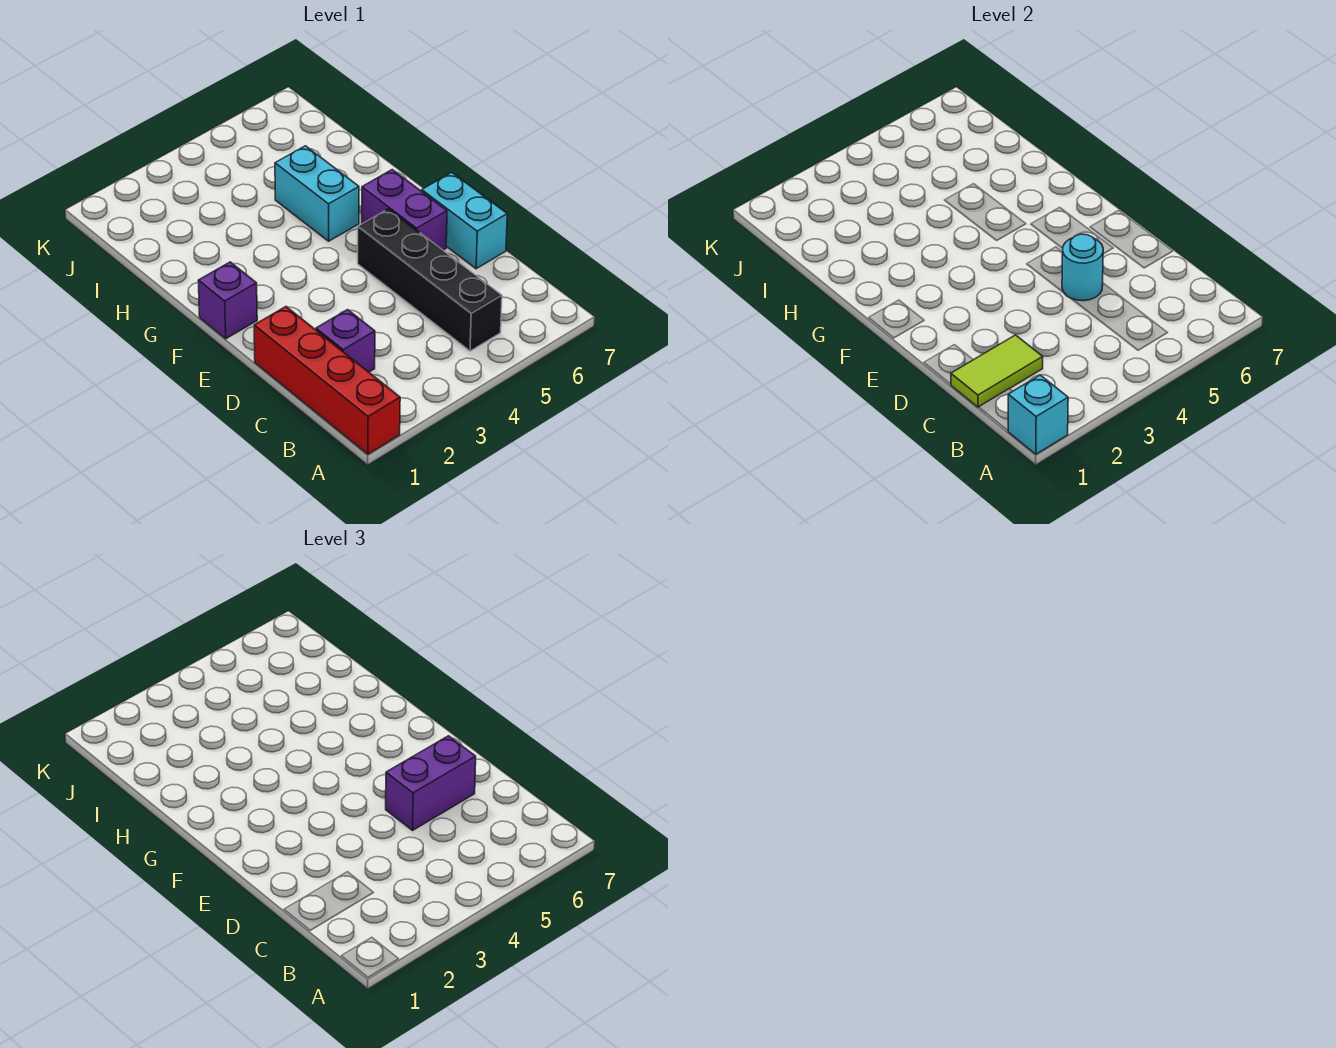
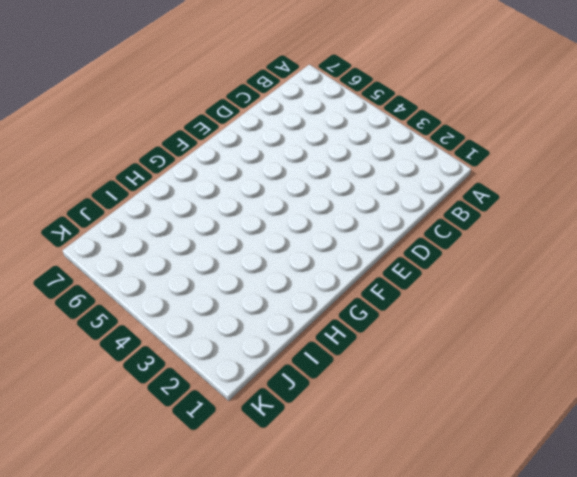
none -> red 1x4 brick [254,307,400,454]
none -> black 1x4 brick [358,209,502,351]

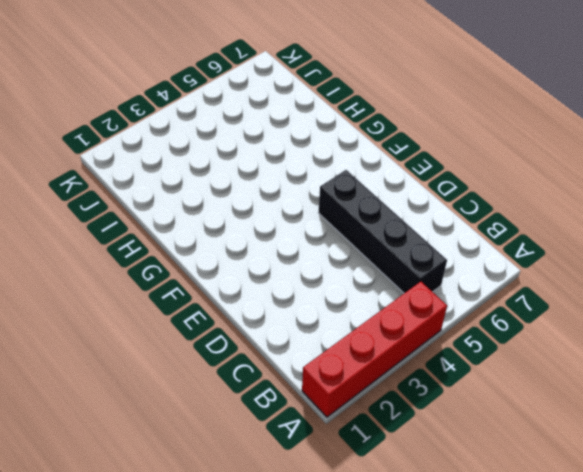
red 1x4 brick [302,282,447,417] -> red 1x4 brick turned to [254,307,400,454]
none -> purple 1x1 brick [316,310,375,372]
none -> cyan 1x2 brick [422,172,507,269]

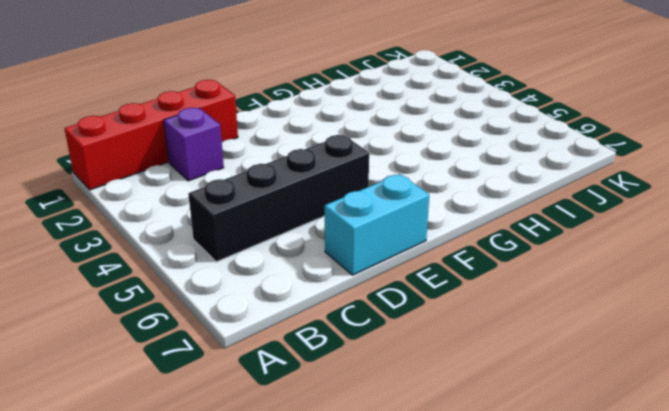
none -> purple 1x2 brick [362,170,447,250]
none -> purple 1x1 brick [198,262,257,339]

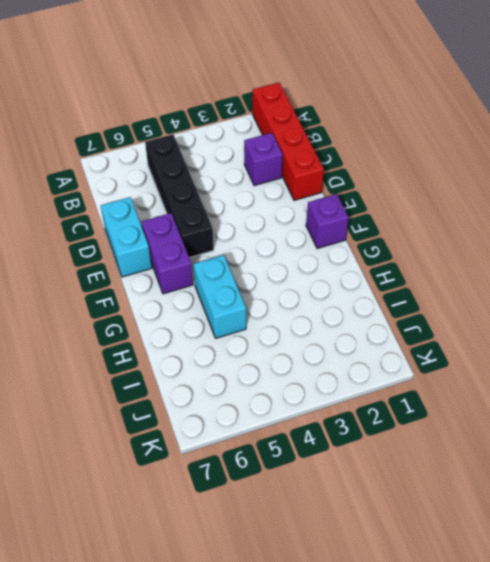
none -> cyan 1x1 brick [1008,375,1068,454]
none -> lime 1x2 tile [951,335,1043,407]

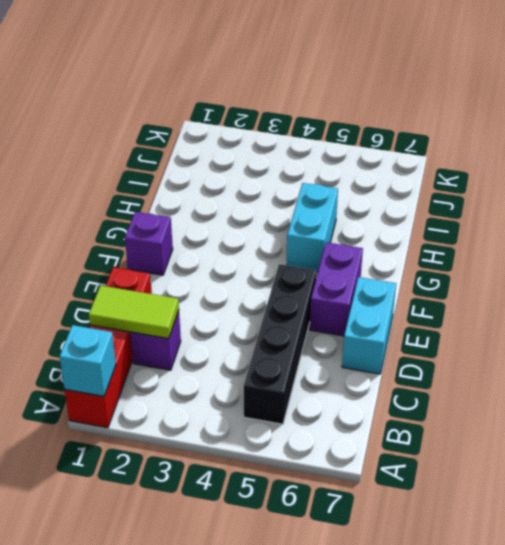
none -> cyan 1x1 round brick [1062,234,1103,301]
none -> purple 1x2 brick [386,736,476,830]

